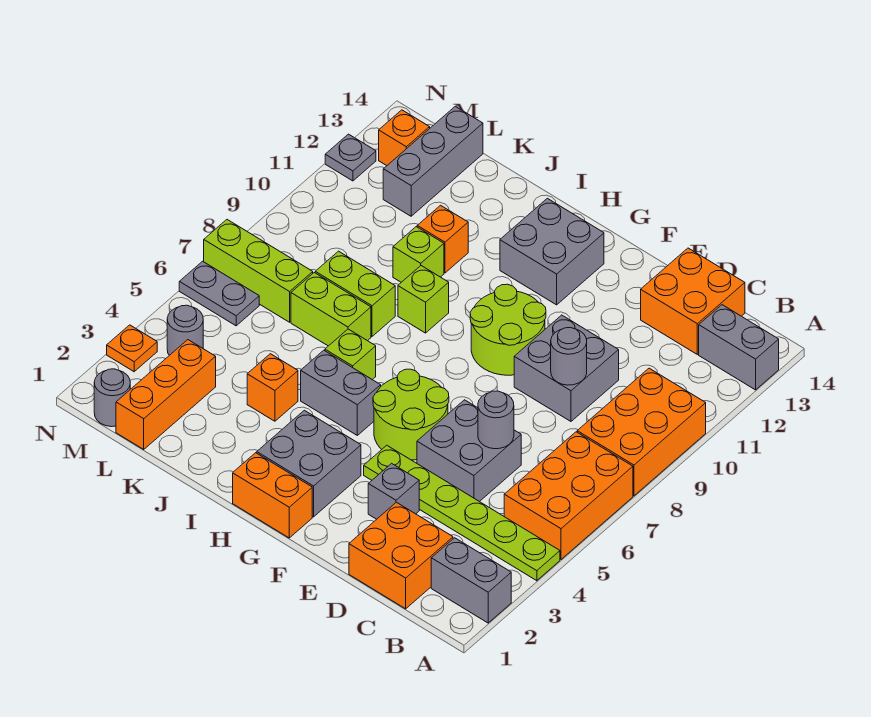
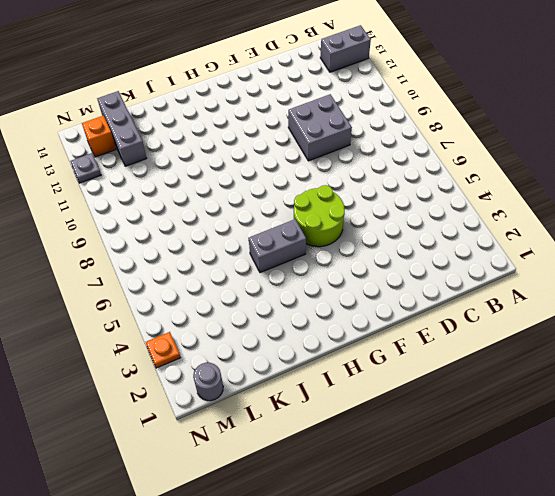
none -> grey 1x2 brick [431,538,511,623]
none -> lime 1x6 plate [364,445,560,581]
none -> orange 2x3 brick [504,432,633,559]
none -> orange 2x3 brick [577,368,706,496]

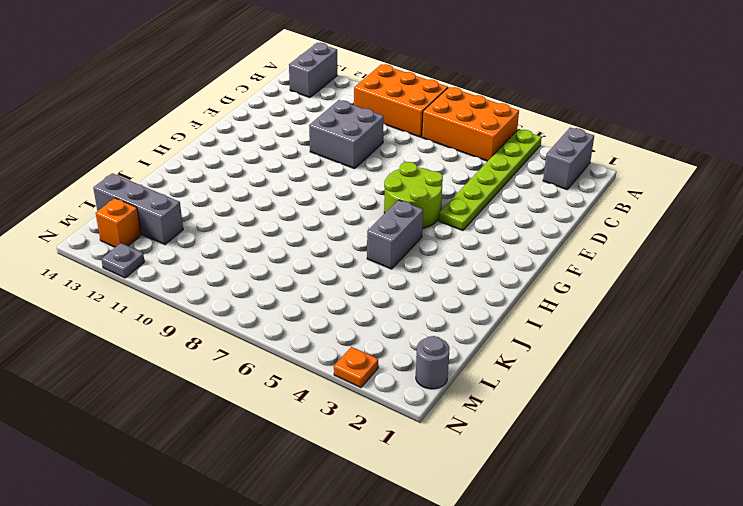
none -> orange 2x2 brick [349,502,453,609]
none -> orange 2x2 brick [641,248,745,354]
none -> grey 2x2 brick [417,400,521,502]
none -> grey 1x1 brick [368,463,419,519]

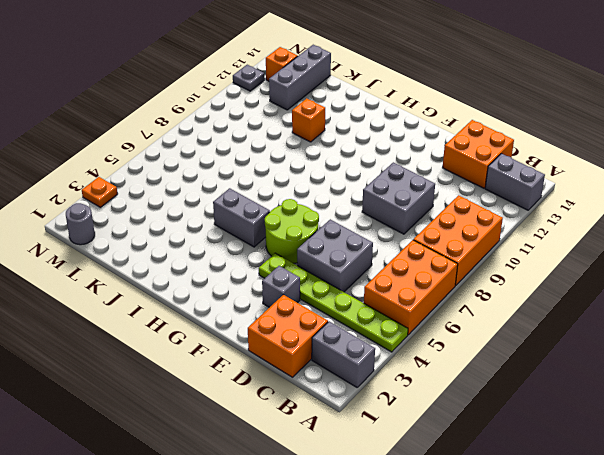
none -> lime 2x2 round brick [470,284,546,375]
none -> orange 1x2 brick [233,453,312,538]
none -> grey 2x2 brick [257,410,361,517]
none -> grey 2x2 brick [500,198,604,305]

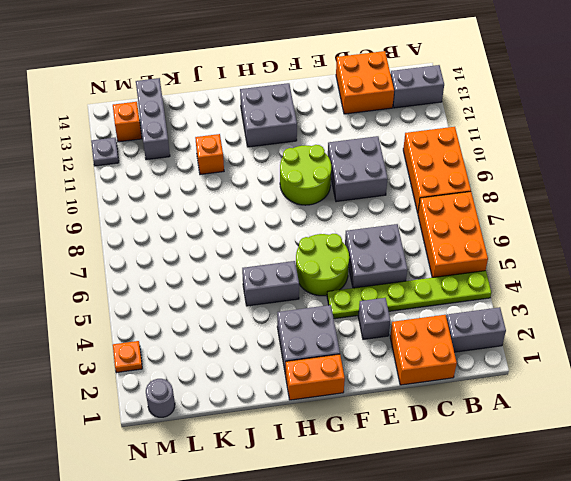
none -> lime 1x1 brick [325,329,376,380]
none -> lime 1x1 brick [398,266,449,333]
none -> orange 1x1 brick [247,354,298,421]
none -> lime 1x2 brick [291,273,371,346]

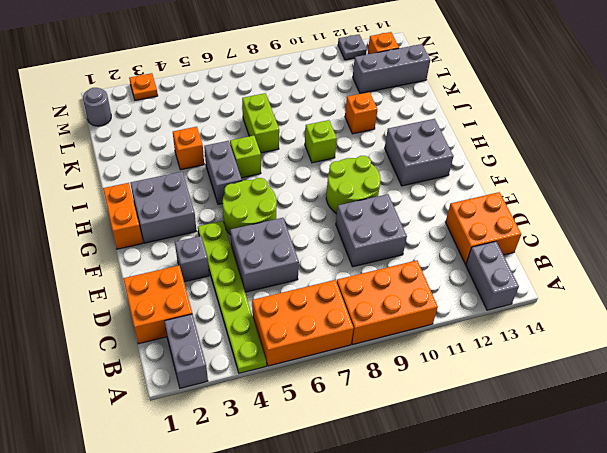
none -> lime 1x2 brick [315,251,395,336]
none -> lime 1x1 brick [393,227,444,282]
none -> orange 1x3 brick [116,340,216,449]
none -> lime 1x3 brick [204,220,313,322]

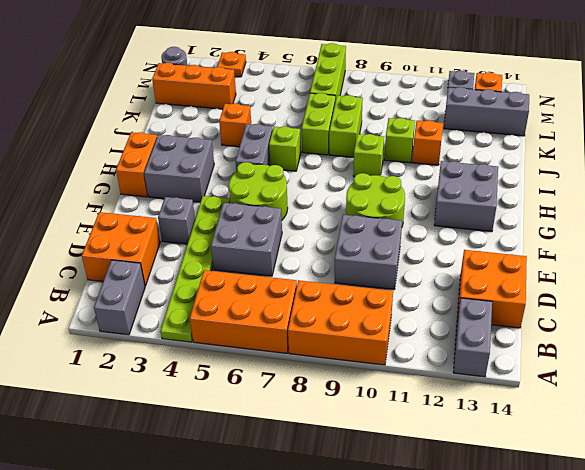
none -> grey 1x1 round brick [167,305,203,355]
none -> grey 1x2 plate [179,261,259,326]
none -> grey 1x1 round brick [478,391,514,449]
none -> grey 1x1 round brick [551,328,587,385]

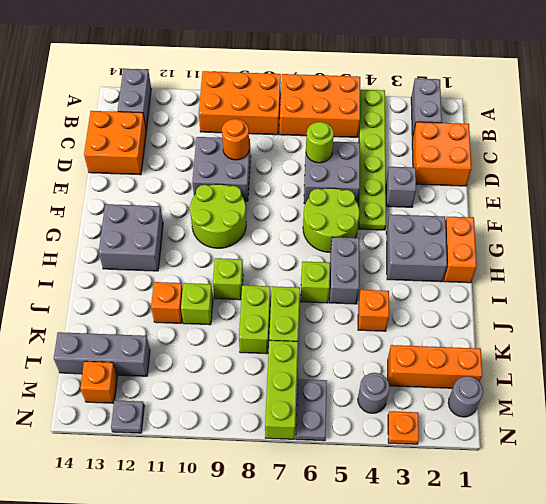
lime 1x1 round brick [306,122,334,163] -> grey 1x1 round brick [478,391,514,449]
orange 1x1 round brick [222,119,249,160] -> grey 1x1 round brick [551,328,587,385]

